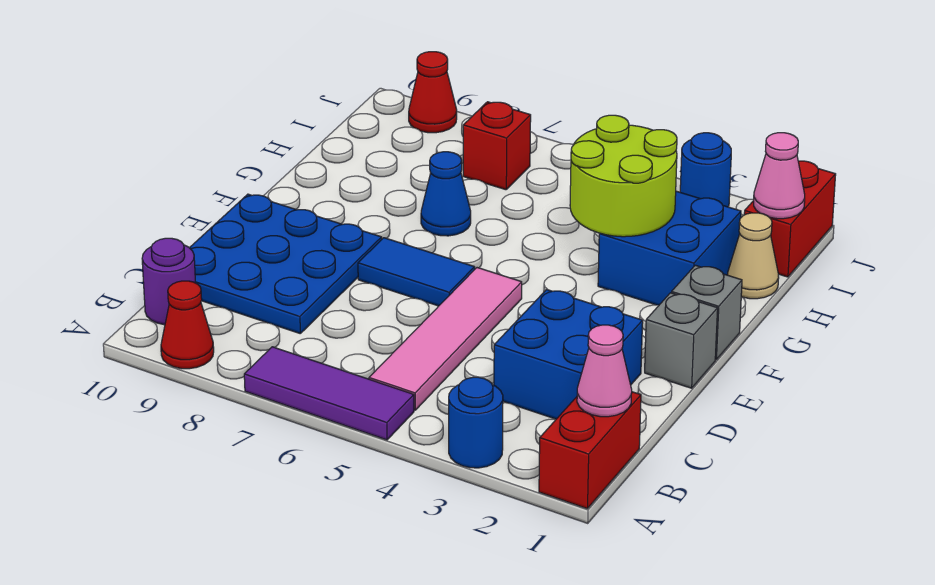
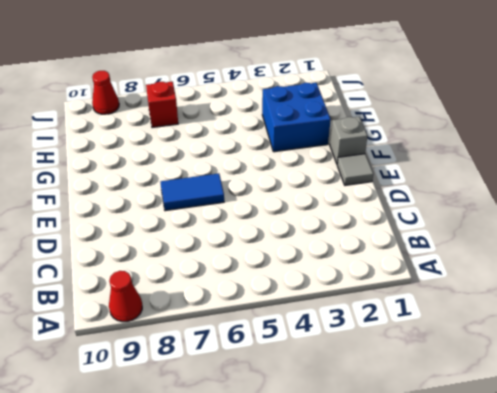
grey 1x1 tile [337,154,373,185] -> grey 1x1 brick [645,293,718,388]
none -> red 1x2 brick [539,392,641,509]
none -> blue 1x1 round brick [449,377,503,468]
none -> purple 1x3 tile [244,347,414,440]

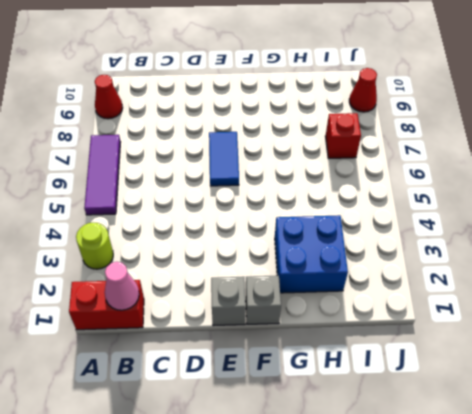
lime 1x1 round brick [76,222,113,269] -> blue 1x1 round brick [449,377,503,468]
none -> pink 1x4 tile [369,268,522,410]
none -> purple 1x1 round brick [142,238,196,325]
none -> blue 2x2 brick [494,290,643,419]

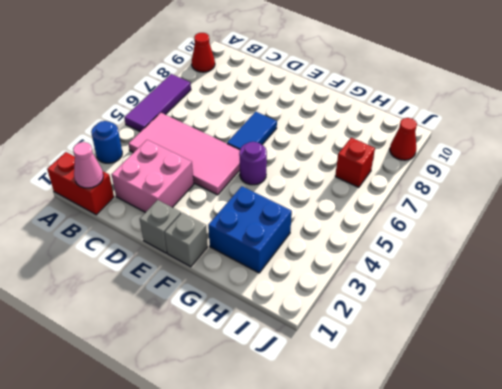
pink 2x4 tile [128,113,240,195] -> pink 1x4 tile [369,268,522,410]
pink 2x2 brick [111,140,194,212] -> blue 2x2 brick [494,290,643,419]
purple 1x1 round brick [239,142,267,185] -> purple 1x1 round brick moved to [142,238,196,325]
none -> blue 3x3 plate [190,194,382,333]
none -> blue 1x1 cone [421,152,471,236]
none -> tan 1x1 cone [728,213,779,299]

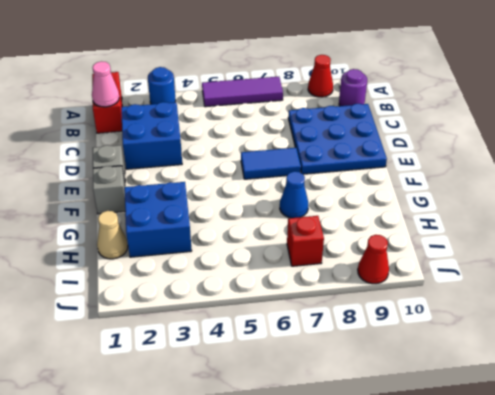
none -> pink 1x4 tile [369,268,522,410]
none -> red 1x2 brick [744,161,836,277]
none -> blue 1x1 round brick [680,133,731,207]

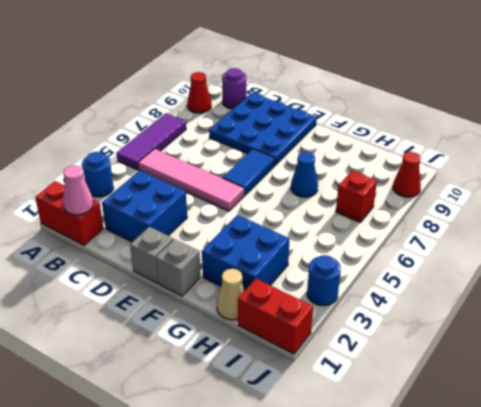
none -> lime 2x2 round brick [570,115,677,237]
none -> pink 1x1 cone [754,133,805,219]

